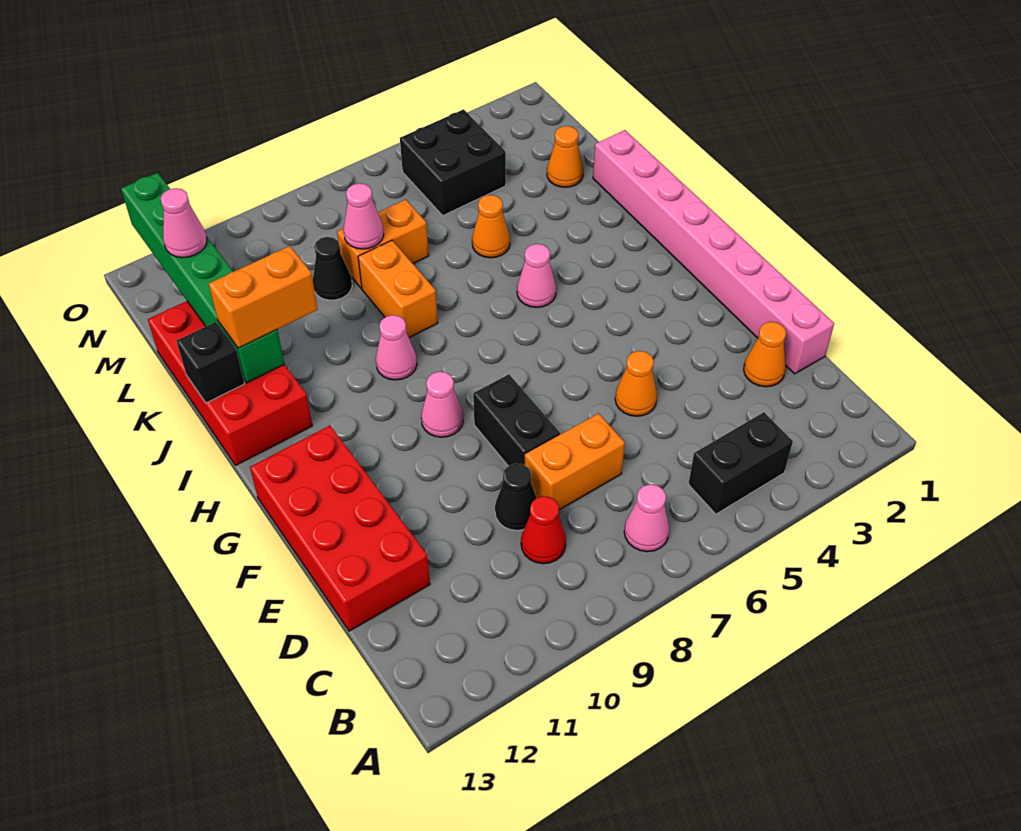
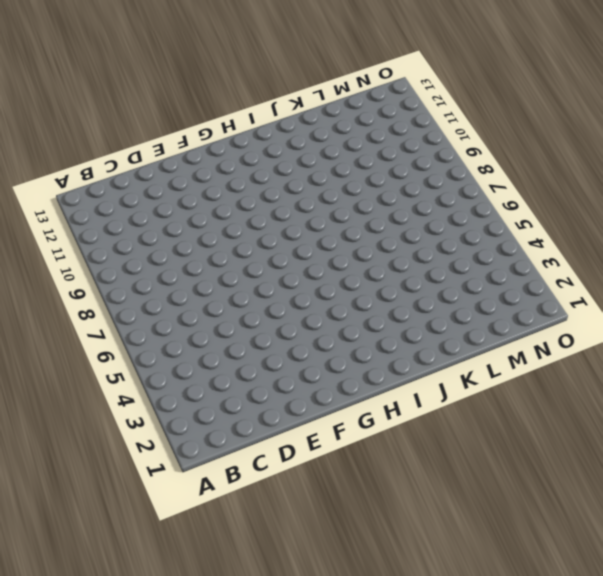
none -> black 1x2 brick [688,412,793,514]
none -> pink 1x1 cone [624,484,670,552]
none -> red 1x1 cone [521,496,566,564]

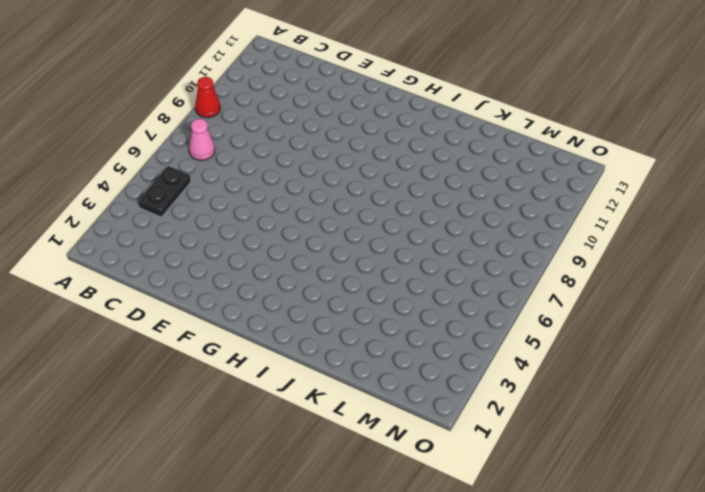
red 1x1 cone [195,77,220,118] -> red 1x1 cone moved to [521,496,566,564]
black 1x2 plate [138,166,191,217] -> black 1x2 brick [688,412,793,514]
none -> pink 1x8 brick [593,130,834,374]
none -> orange 1x1 cone [744,322,786,387]
none -> orange 1x2 brick [525,413,625,510]

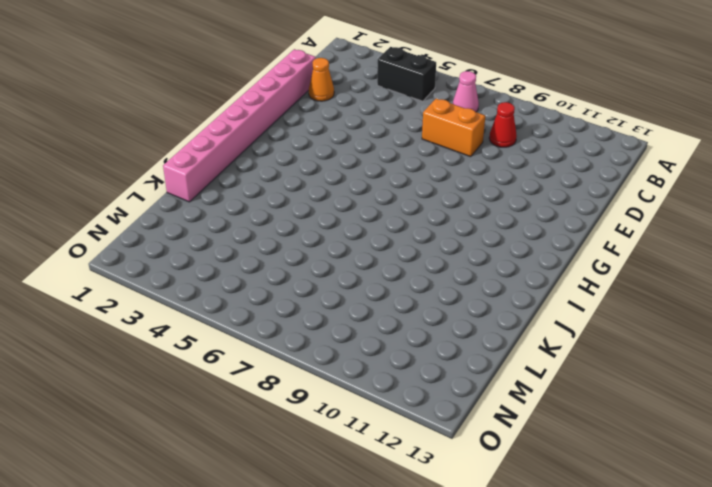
none -> black 1x1 cone [495,463,537,530]
none -> red 2x4 brick [250,426,430,631]
none -> orange 1x1 cone [615,351,657,416]

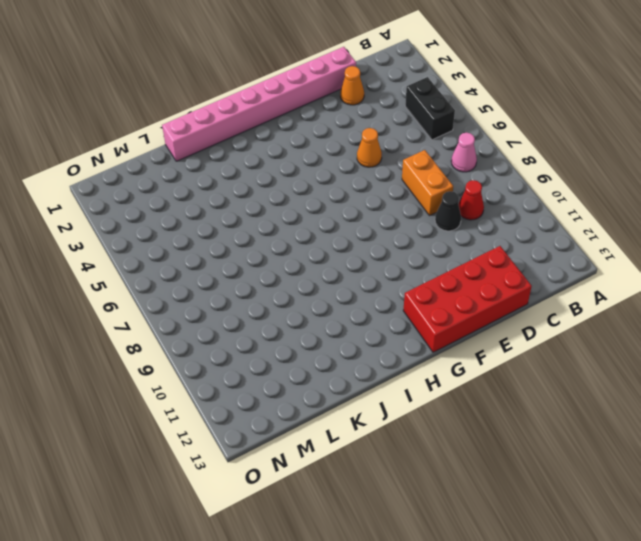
none -> black 1x2 brick [473,374,560,466]
none -> pink 1x1 cone [421,372,463,437]
none -> pink 1x1 cone [517,244,556,307]

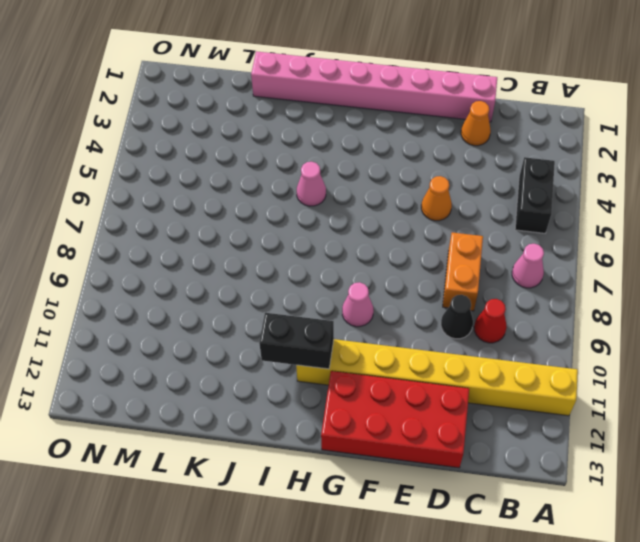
yellow 1x8 brick [296,339,578,416] -> none
black 1x2 brick [259,313,334,369] -> black 1x2 brick moved to [473,374,560,466]
none -> pink 1x1 cone [376,315,417,380]
none -> red 2x4 brick [148,301,312,465]
none -> orange 1x2 brick [358,240,438,338]

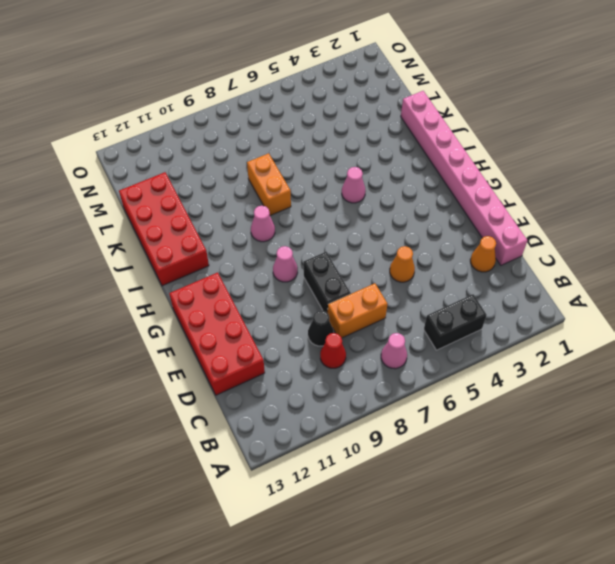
none -> orange 1x1 cone [472,195,510,258]
none -> orange 1x1 cone [547,126,583,187]
none -> orange 1x2 brick [337,200,429,289]

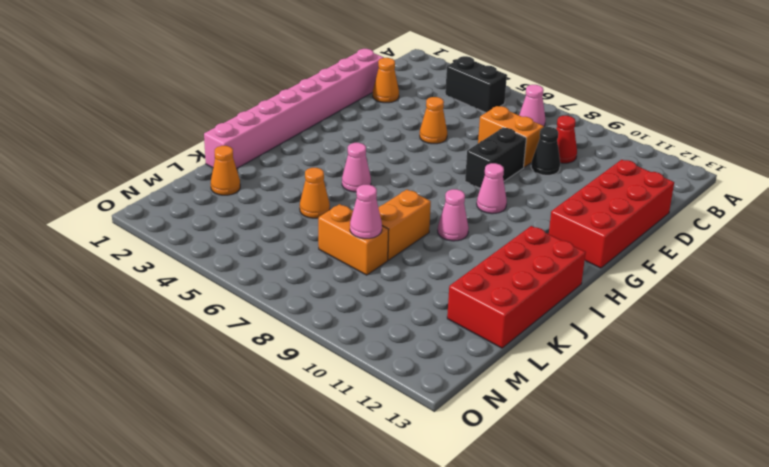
none -> black 1x1 cone [313,237,352,300]
none -> black 2x2 brick [400,109,506,215]
none -> green 1x6 brick [121,173,284,383]

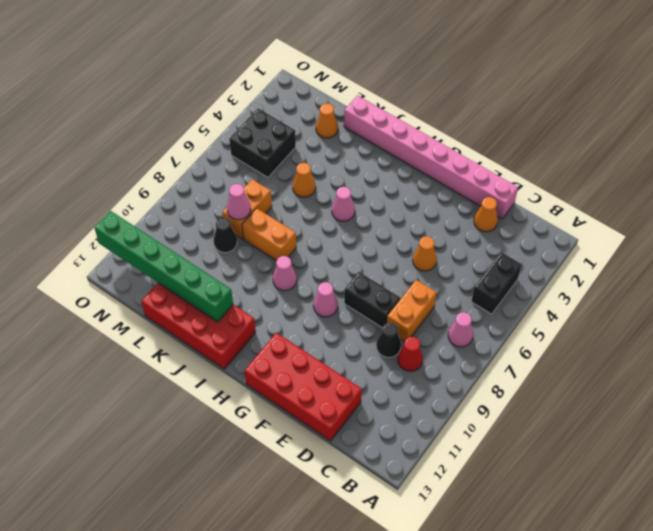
none -> black 1x1 brick [177,322,244,403]
none -> orange 1x2 brick [209,246,318,348]
none -> pink 1x1 cone [160,188,207,258]

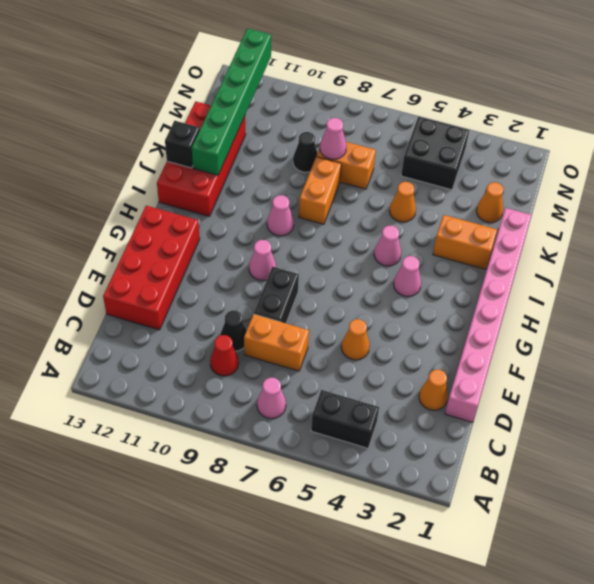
pink 1x1 cone [394,256,421,297] -> pink 1x1 cone moved to [160,188,207,258]
orange 1x2 brick [433,215,497,269] -> orange 1x2 brick moved to [209,246,318,348]

